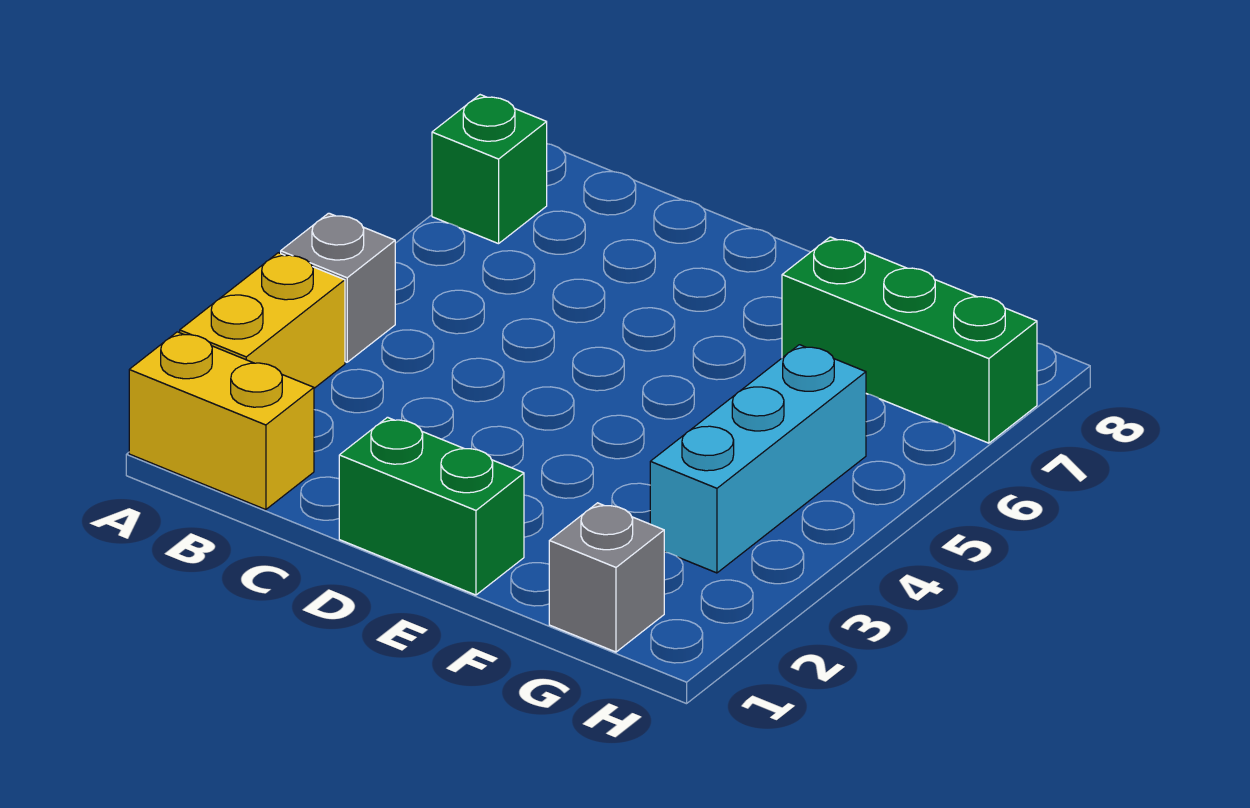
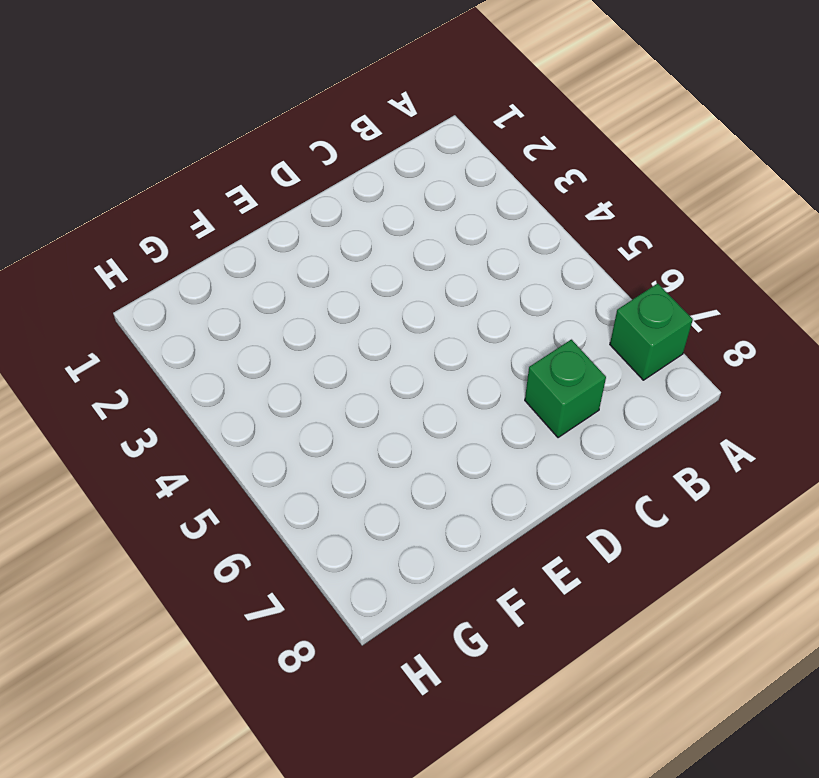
green 1x1 brick [525,340,606,438] -> none
none -> yellow 1x2 brick [129,332,314,510]
none -> yellow 1x2 brick [180,253,345,388]

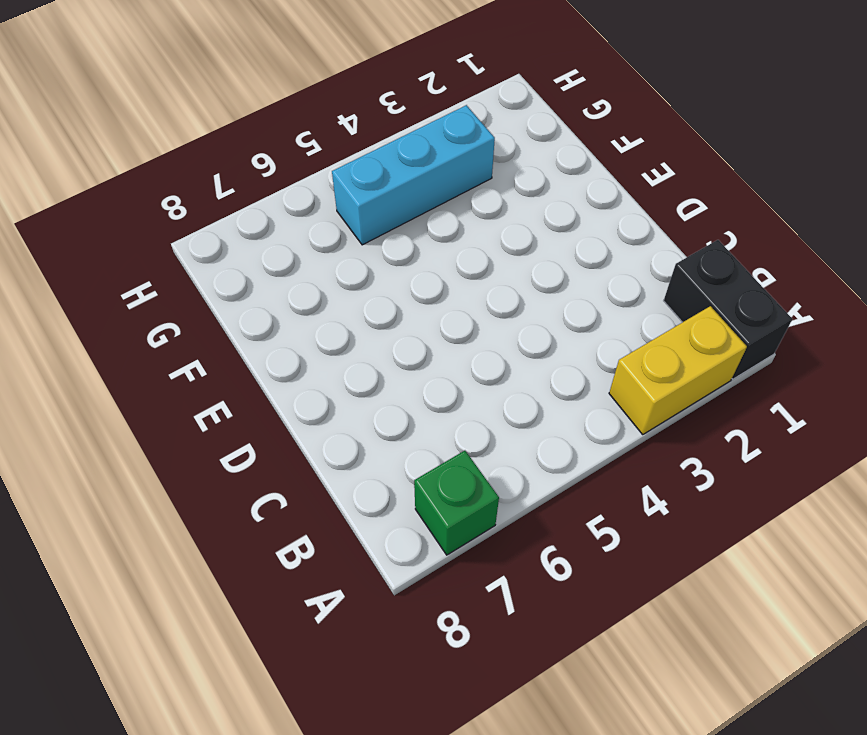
black 1x2 brick [664,240,792,379] -> yellow 1x2 brick [129,332,314,510]
none -> grey 1x1 brick [281,213,395,362]
none -> green 1x2 brick [339,417,524,595]

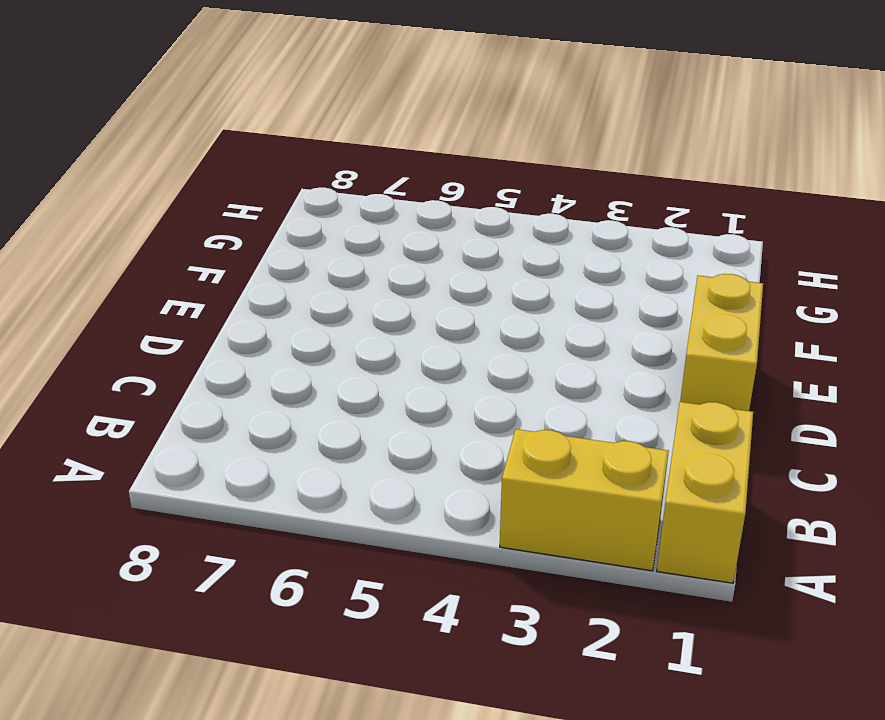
yellow 1x2 brick [680,274,763,411] -> green 1x2 brick [339,417,524,595]
none -> grey 1x1 brick [281,213,395,362]
none -> green 1x1 brick [432,95,547,244]

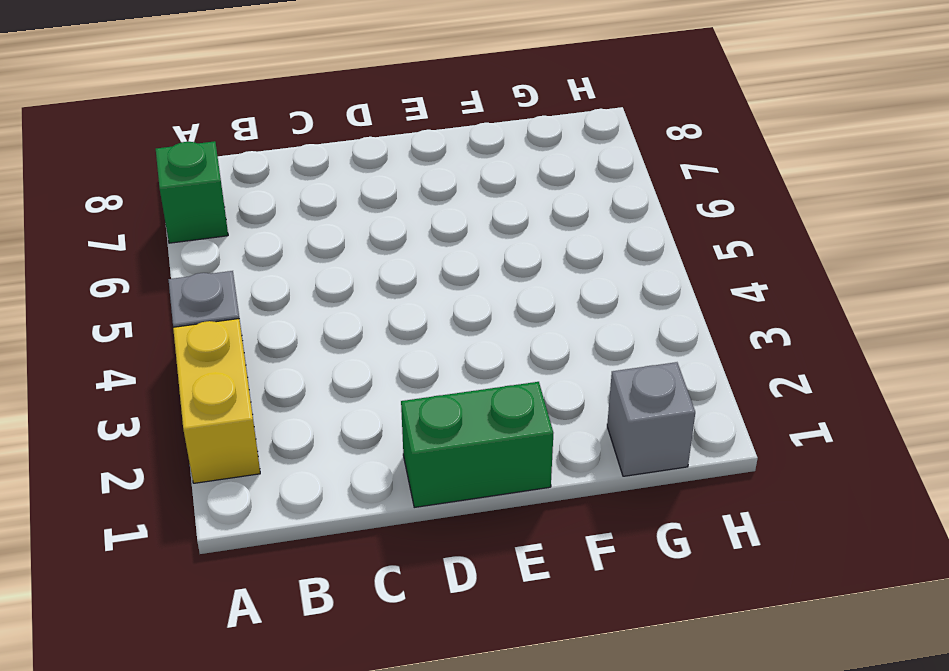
none -> yellow 1x2 brick [129,332,314,510]
none -> green 1x3 brick [782,237,1037,443]

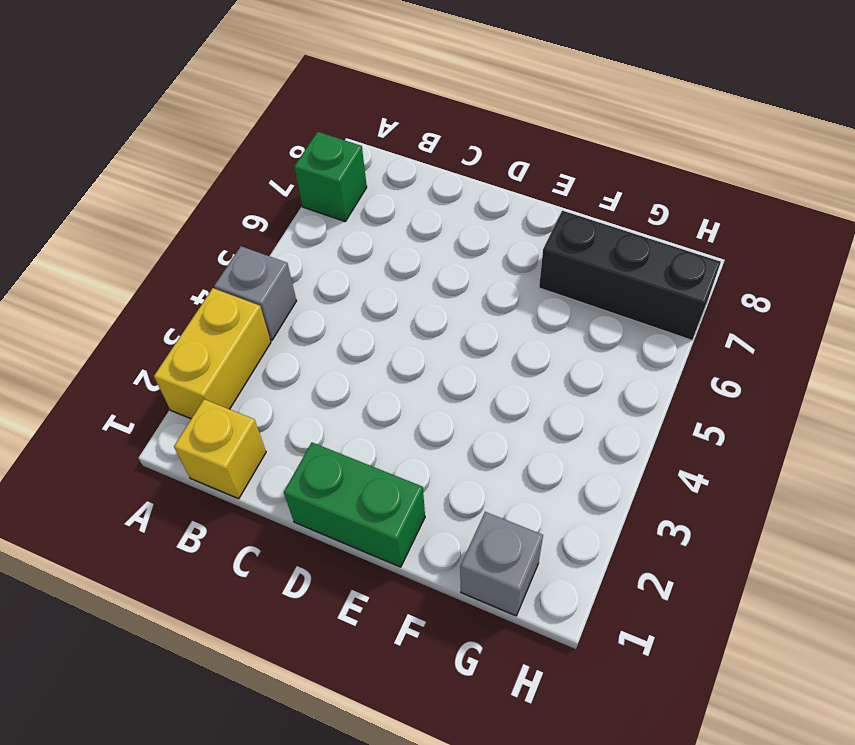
yellow 1x1 brick [174,399,266,499] -> yellow 1x2 brick [129,332,314,510]
black 1x3 brick [539,211,721,340] -> green 1x3 brick [782,237,1037,443]
none -> cyan 1x3 brick [650,345,866,573]

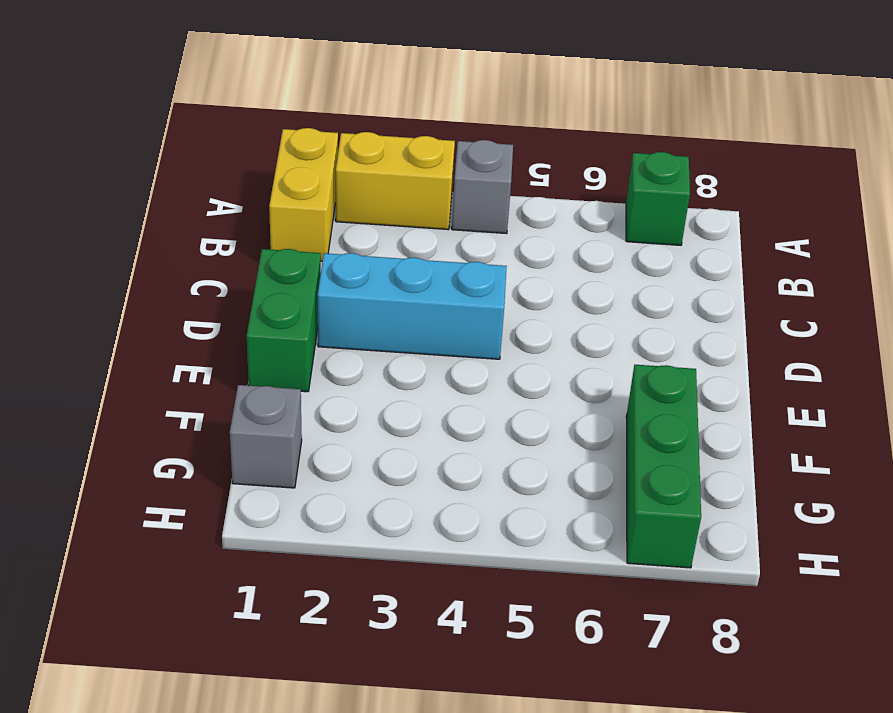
cyan 1x3 brick [318,253,507,359] -> cyan 1x3 brick moved to [650,345,866,573]

